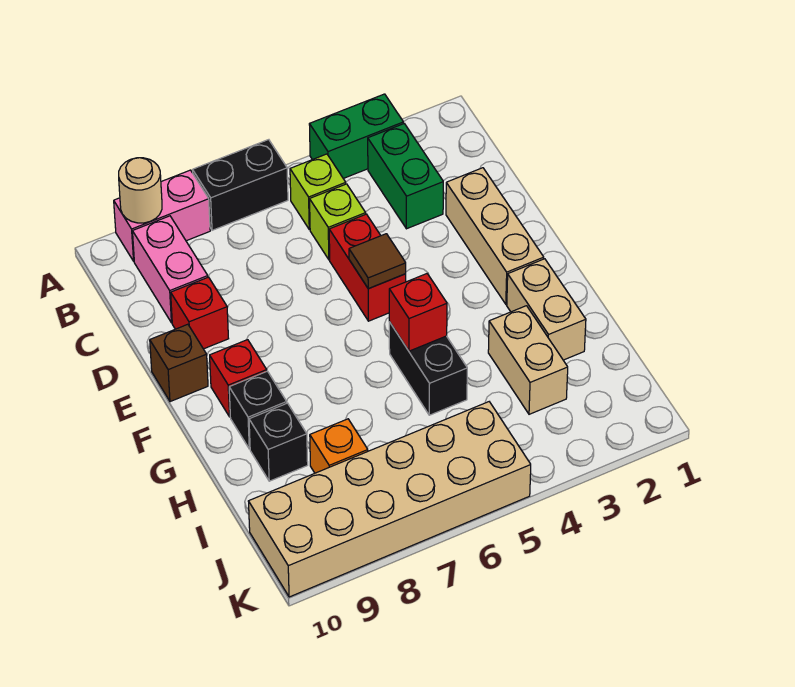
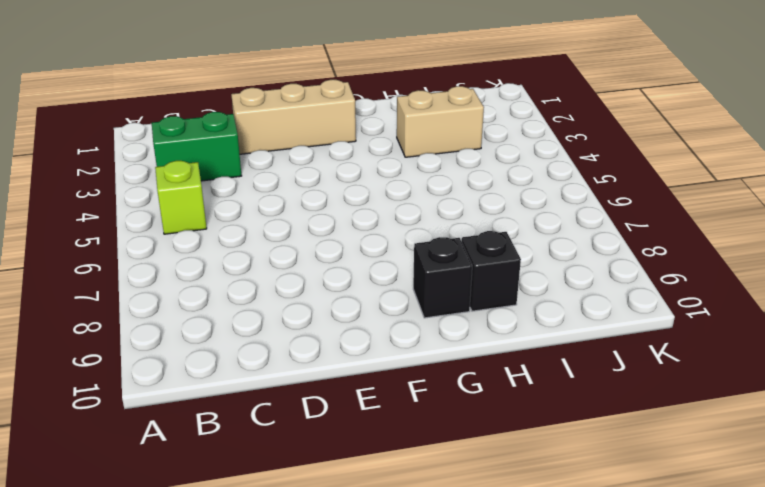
none -> green 1x2 brick [309,94,403,179]
none -> black 1x2 brick [193,140,288,230]
none -> pink 1x2 brick [114,170,210,261]

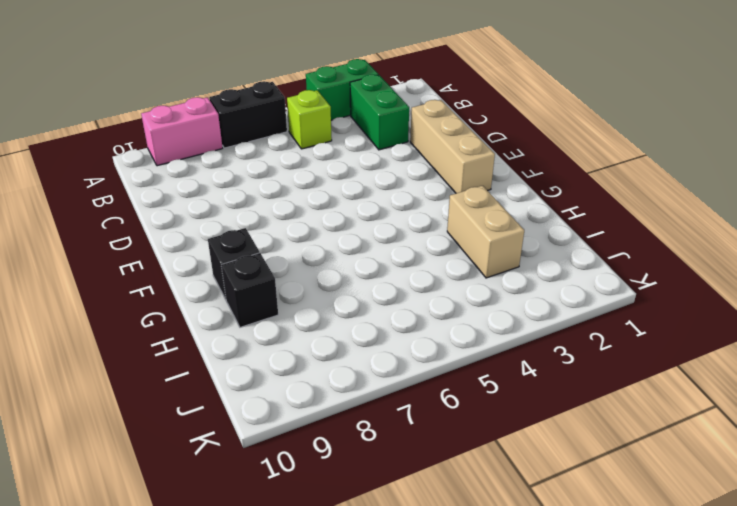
none -> pink 1x2 brick [133,216,208,323]
none -> lime 1x1 brick [310,184,366,260]
none -> red 1x2 brick [329,214,406,321]

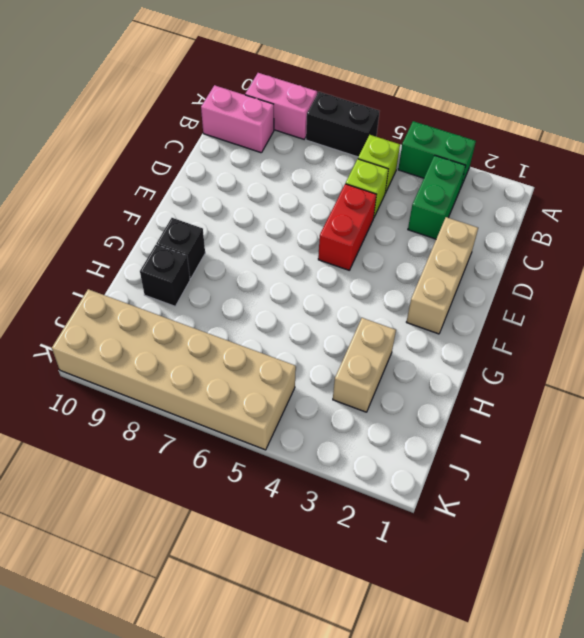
pink 1x2 brick [201,85,274,153] -> pink 1x2 brick turned to [133,216,208,323]
none -> red 1x1 brick [171,277,229,349]
none -> brown 1x1 brick [150,324,208,402]
none -> red 1x1 brick [210,340,267,417]

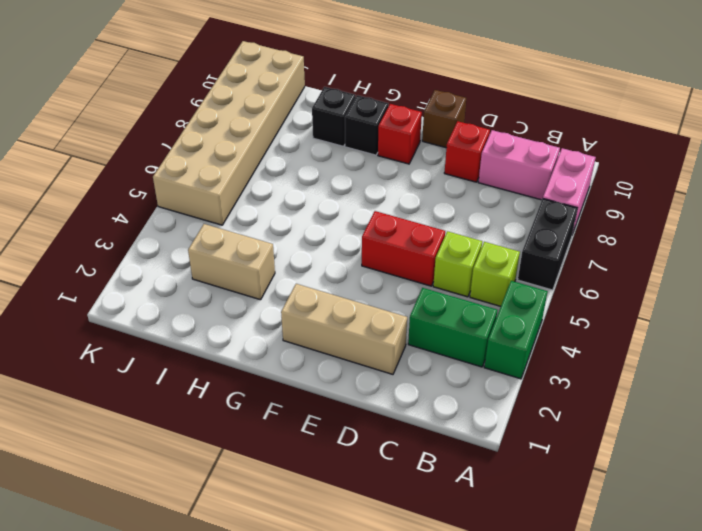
none -> tan 1x2 brick [507,259,586,360]
none -> black 1x2 brick [389,322,467,415]
none -> orange 1x1 brick [310,419,368,473]

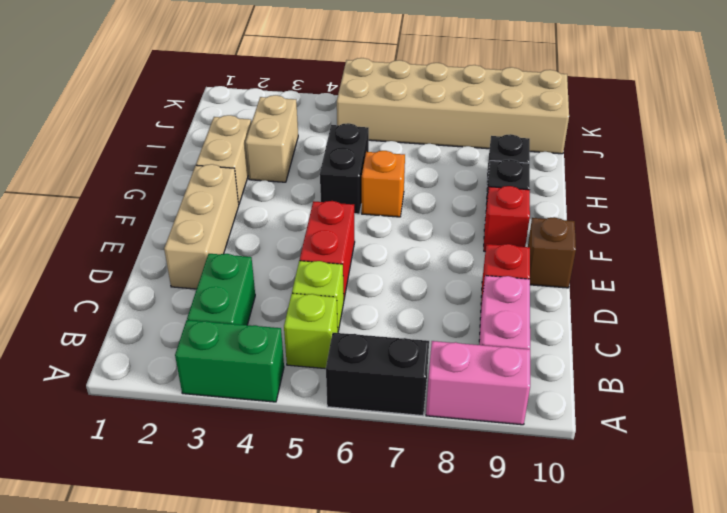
orange 1x1 brick [362,151,405,217] -> orange 1x1 brick moved to [310,419,368,473]
none -> tan 1x1 round brick [119,158,162,223]
none -> brown 1x1 tile [349,234,406,289]
none -> red 1x1 brick [389,274,447,351]

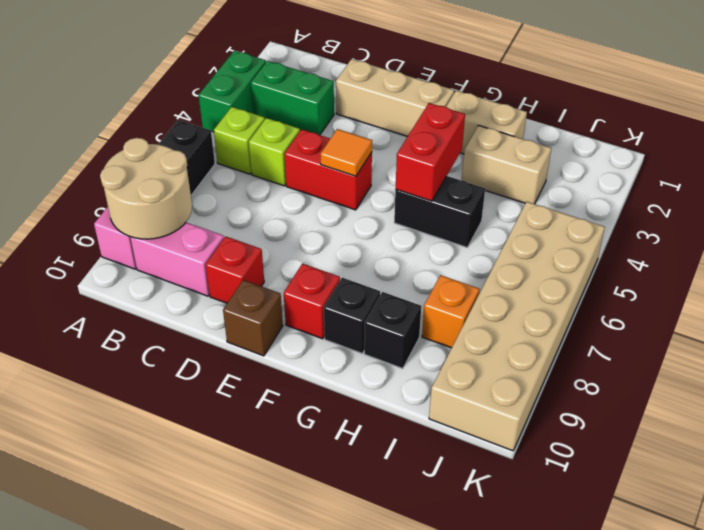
tan 2x2 round brick [100,138,192,239] -> tan 1x1 round brick [119,158,162,223]
orange 1x1 tile [320,129,372,176] -> brown 1x1 tile [349,234,406,289]
red 1x2 brick [396,103,465,201] -> red 1x1 brick [389,274,447,351]

